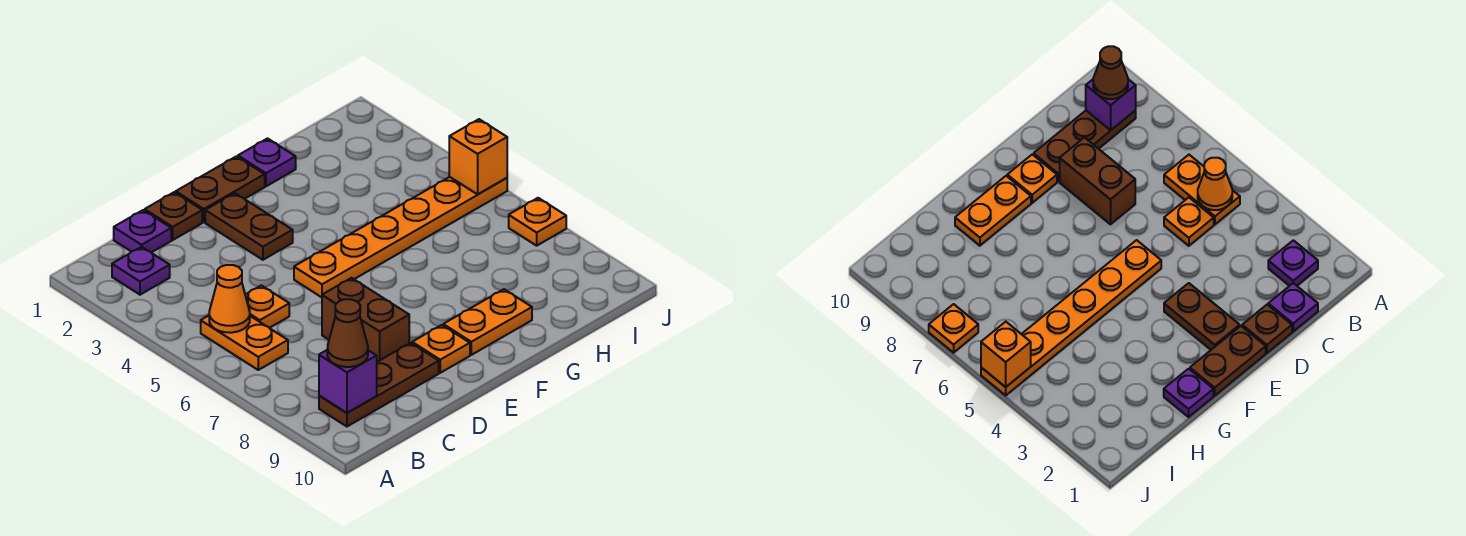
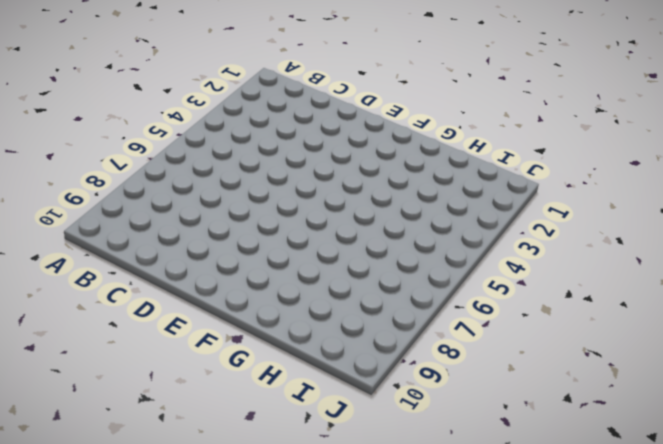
none -> purple 1x1 plate [112,247,170,295]
none -> orange 1x2 plate [201,316,288,370]
none -> brown 1x3 plate [319,343,439,426]

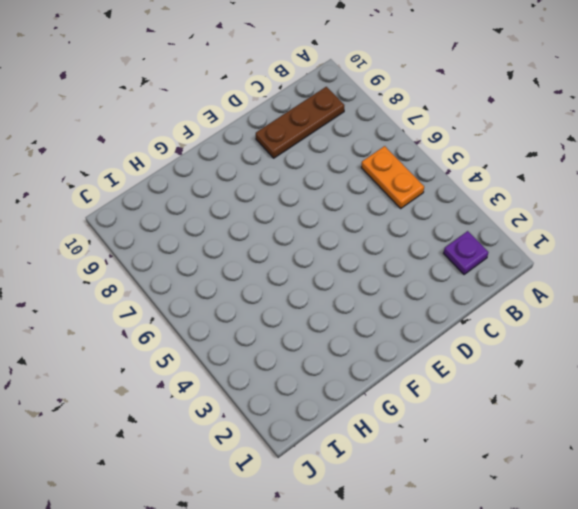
none -> purple 1x1 plate [114,210,171,253]
none -> orange 1x1 plate [245,285,289,328]
none -> brown 1x1 plate [145,192,202,240]

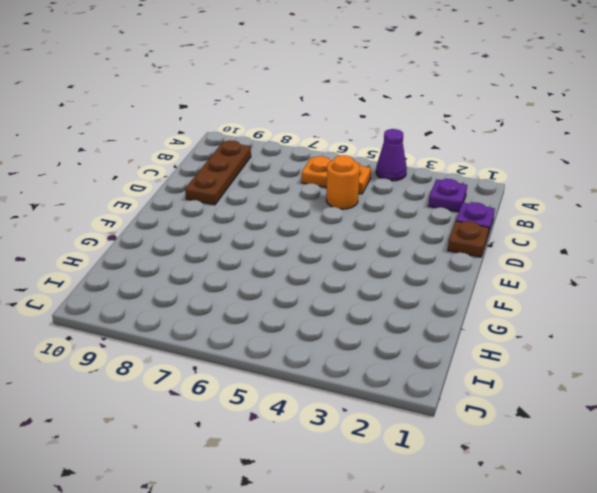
purple 1x1 cone [376,129,407,181] -> none
orange 1x1 round brick [326,155,360,209] -> orange 1x1 plate [245,285,289,328]
none -> brown 1x2 brick [322,278,409,362]
none -> brown 1x2 plate [176,156,265,222]
none -> brown 1x2 plate [205,193,293,260]

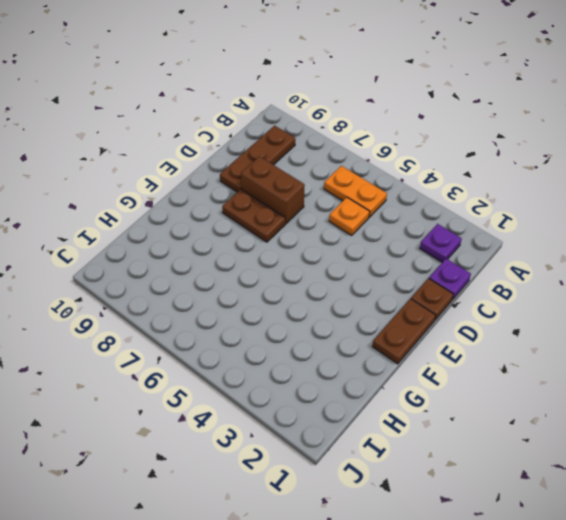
brown 1x2 plate [222,189,285,242] -> brown 1x2 plate moved to [205,193,293,260]
none -> orange 1x6 plate [294,177,507,297]
none -> orange 1x1 plate [412,325,470,373]
none -> orange 1x2 plate [443,289,532,355]

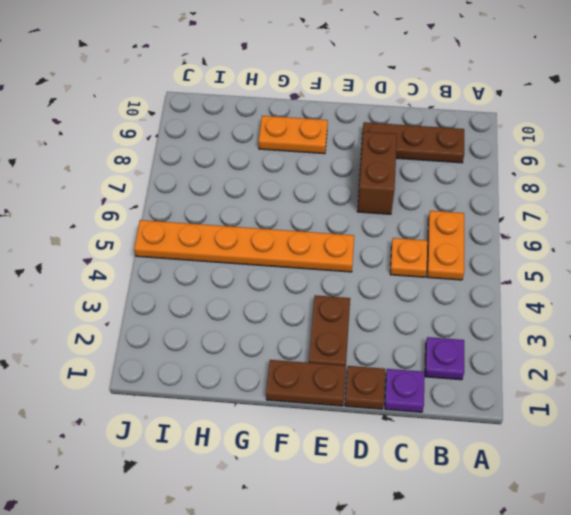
none -> orange 1x1 plate [412,325,470,373]
none -> purple 1x1 plate [238,139,296,186]
none -> orange 1x1 plate [509,198,566,246]

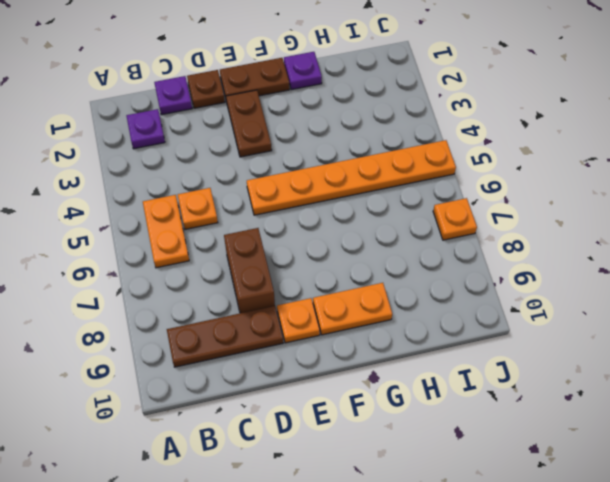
none -> orange 1x1 cone [209,265,250,333]
none -> purple 1x1 brick [319,350,377,413]
none -> orange 1x1 brick [449,119,507,194]

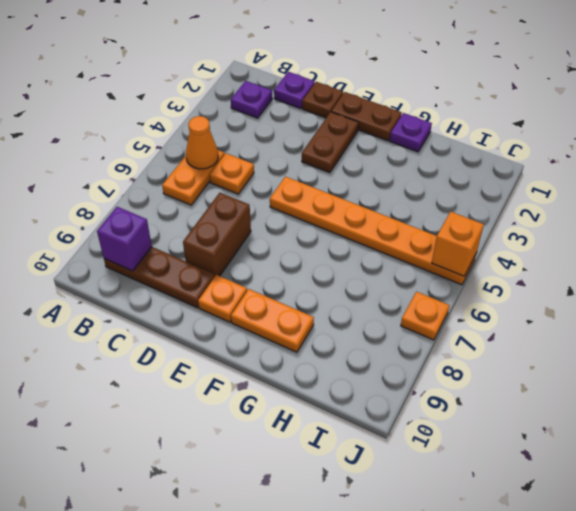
none -> brown 1x1 cone [327,299,368,367]

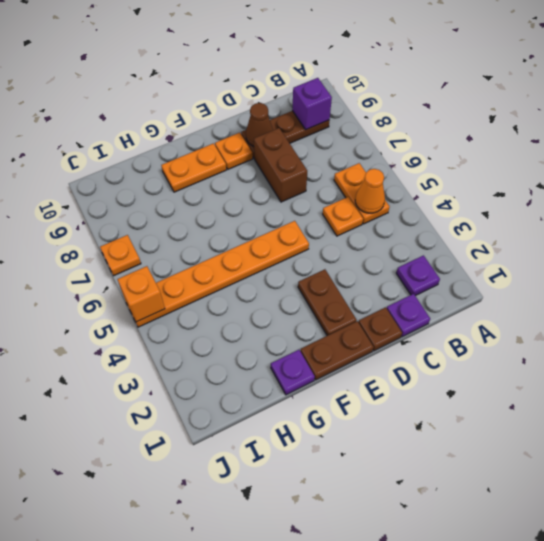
brown 1x1 cone [246,103,273,147] -> brown 1x1 cone moved to [327,299,368,367]

